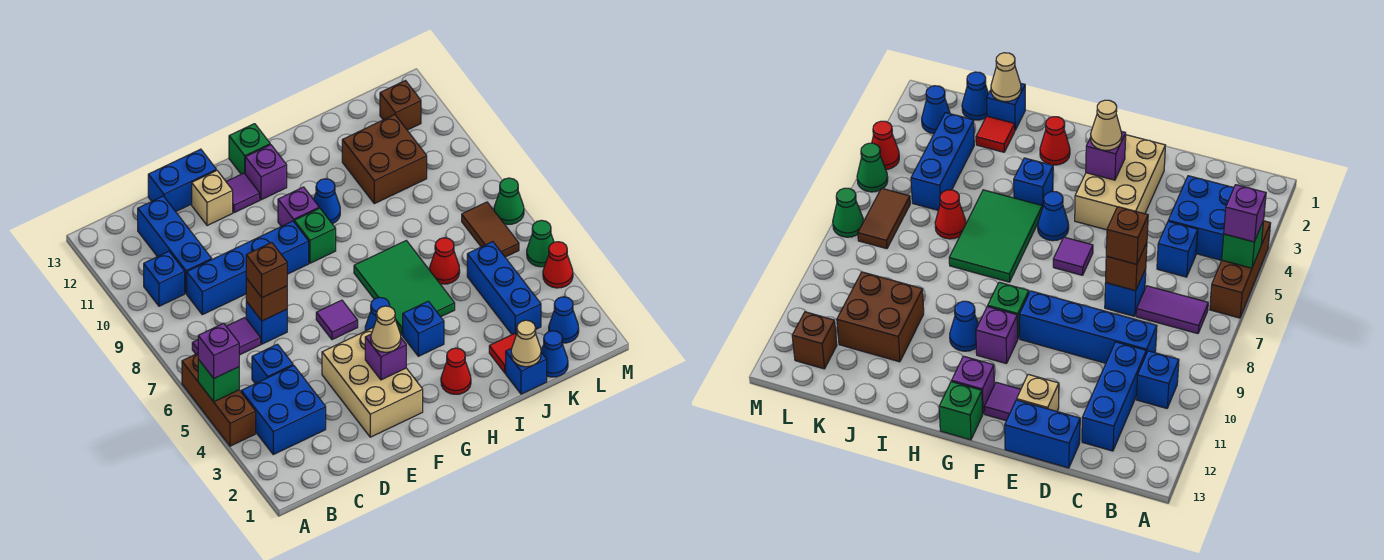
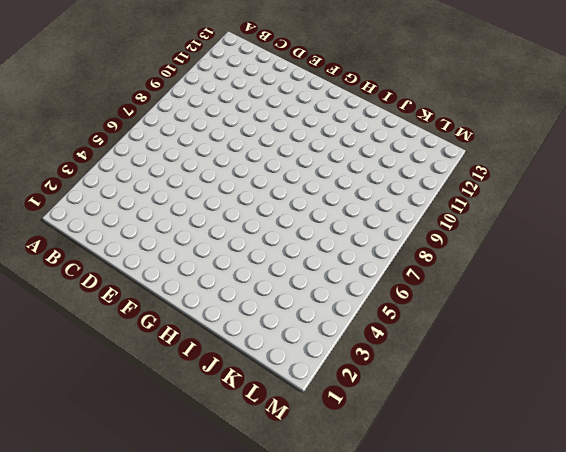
none -> brown 1x3 brick [182,353,256,446]
none -> blue 2x2 brick [241,366,326,454]
none -> purple 1x2 tile [192,318,261,355]
none -> blue 1x1 brick [144,251,185,306]

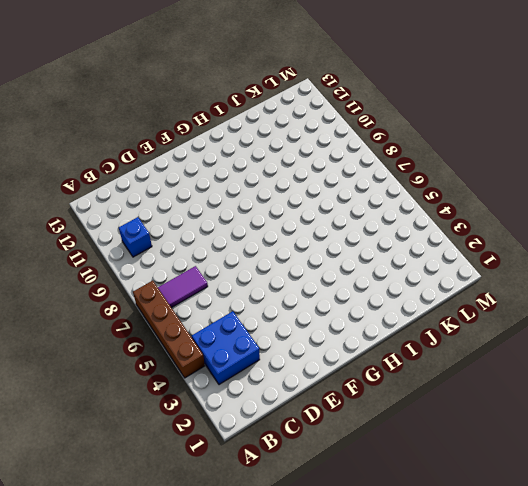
brown 1x4 brick [133,281,205,378] -> brown 1x3 brick [182,353,256,446]
none -> blue 1x1 brick [252,344,293,384]
none -> blue 1x4 brick [187,221,309,315]
none -> blue 1x3 brick [138,196,212,293]
none -> blue 1x1 brick [246,302,287,344]

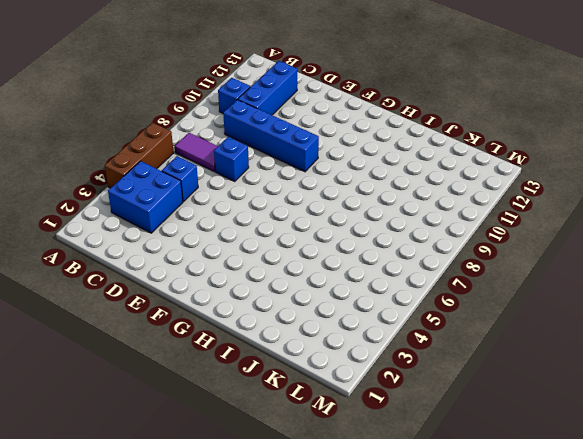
none -> blue 1x2 brick [148,149,216,212]
none -> tan 2x3 brick [322,328,423,437]
none -> tan 1x1 brick [192,170,233,226]
none -> purple 1x1 tile [316,300,358,340]

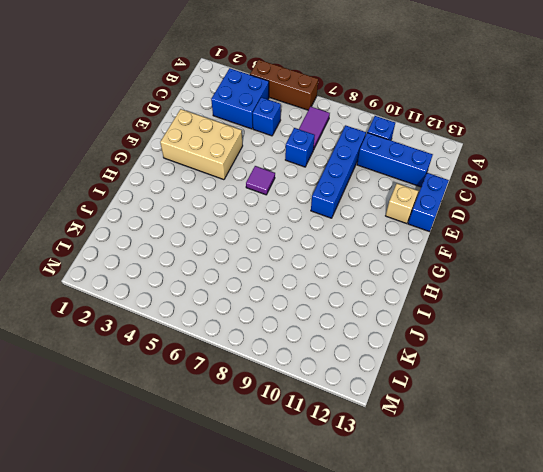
none -> purple 1x1 tile [226,173,260,213]
none -> blue 1x1 cone [365,298,390,331]
none -> green 1x1 brick [294,208,336,263]
none -> purple 1x1 brick [278,187,319,226]

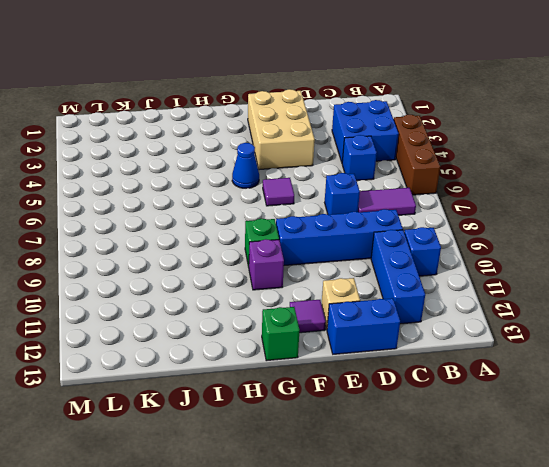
none -> purple 1x1 brick [245,145,287,200]
none -> red 1x1 cone [441,348,471,394]
none -> blue 1x1 brick [403,301,444,356]
none -> green 2x3 tile [354,241,455,335]

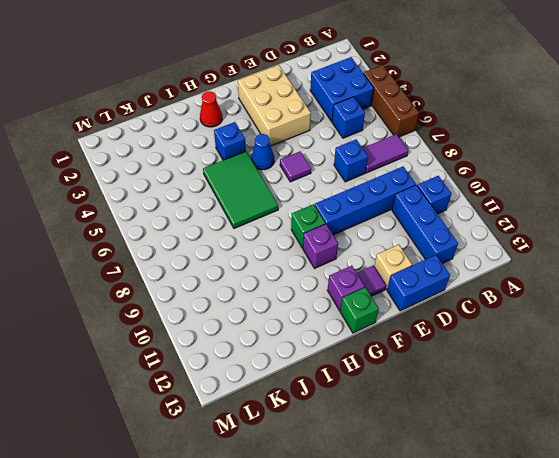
none -> blue 1x1 cone [314,179,340,224]
none -> blue 1x1 brick [506,348,547,394]
none -> red 1x1 tile [489,334,516,373]
none -> red 1x1 cone [430,238,460,284]

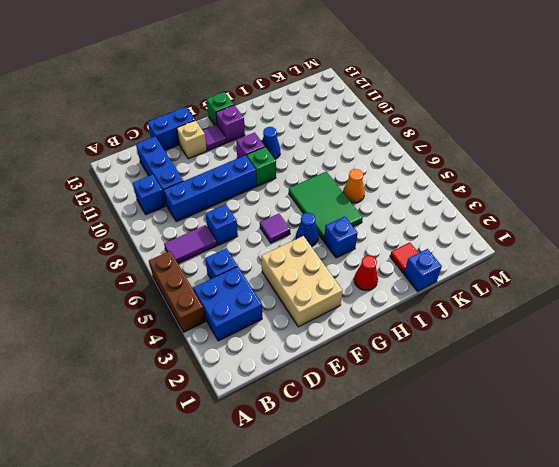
orange 1x1 cone [343,169,365,203] -> red 1x1 cone [430,238,460,284]
none -> brown 2x2 brick [342,115,427,204]
none -> blue 1x1 cone [541,331,568,377]
none -> blue 1x3 brick [467,242,541,335]
none -> blue 1x1 cone [549,297,579,343]

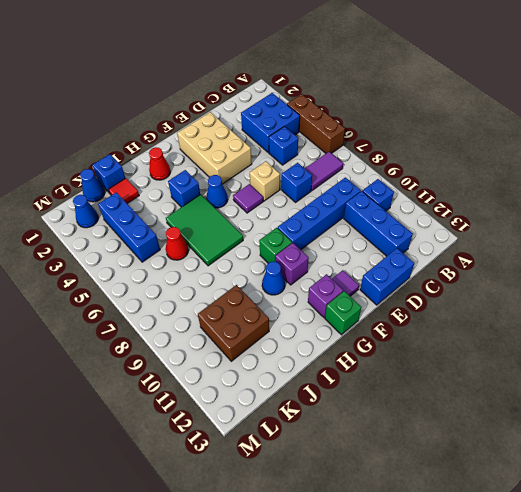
tan 1x1 brick [250,161,280,201] -> tan 1x1 brick moved to [192,170,233,226]
none -> brown 1x2 tile [462,202,519,257]
none -> brown 1x1 brick [380,81,421,130]
none -> red 1x1 cone [543,242,573,288]
none -> green 1x1 cone [527,220,554,267]

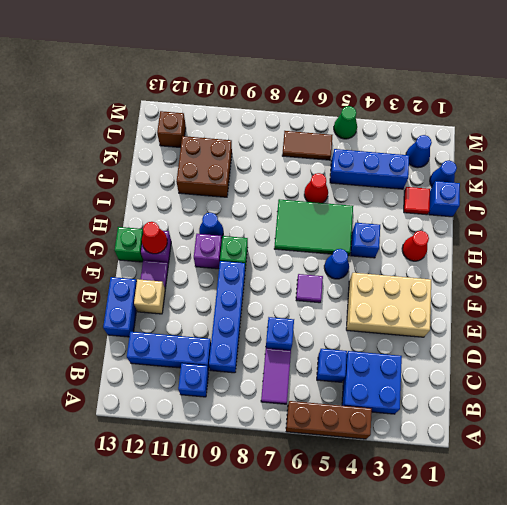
red 1x1 cone [142,222,167,254] -> red 1x1 cone moved to [543,242,573,288]
none -> green 1x1 cone [494,178,524,224]
none -> green 1x1 brick [198,359,239,402]
none -> brown 1x1 brick [246,278,287,321]
none -> purple 1x1 brick [365,334,406,380]

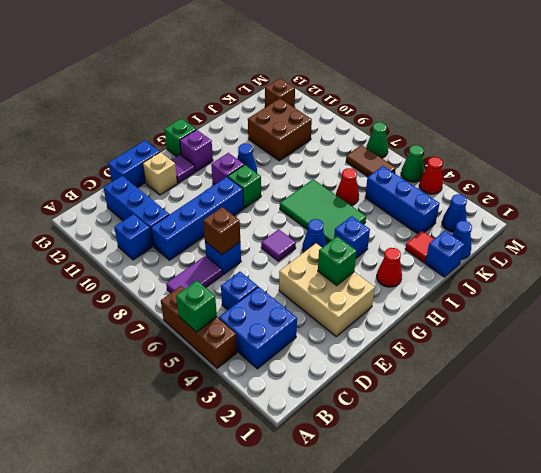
green 1x1 brick [318,236,357,285] -> purple 1x1 brick [365,334,406,380]
none -> tan 1x1 cone [511,320,541,367]
none -> purple 1x1 brick [198,323,239,378]
none -> brown 1x1 brick [246,243,287,298]
none -> tan 1x1 cone [371,306,401,352]

